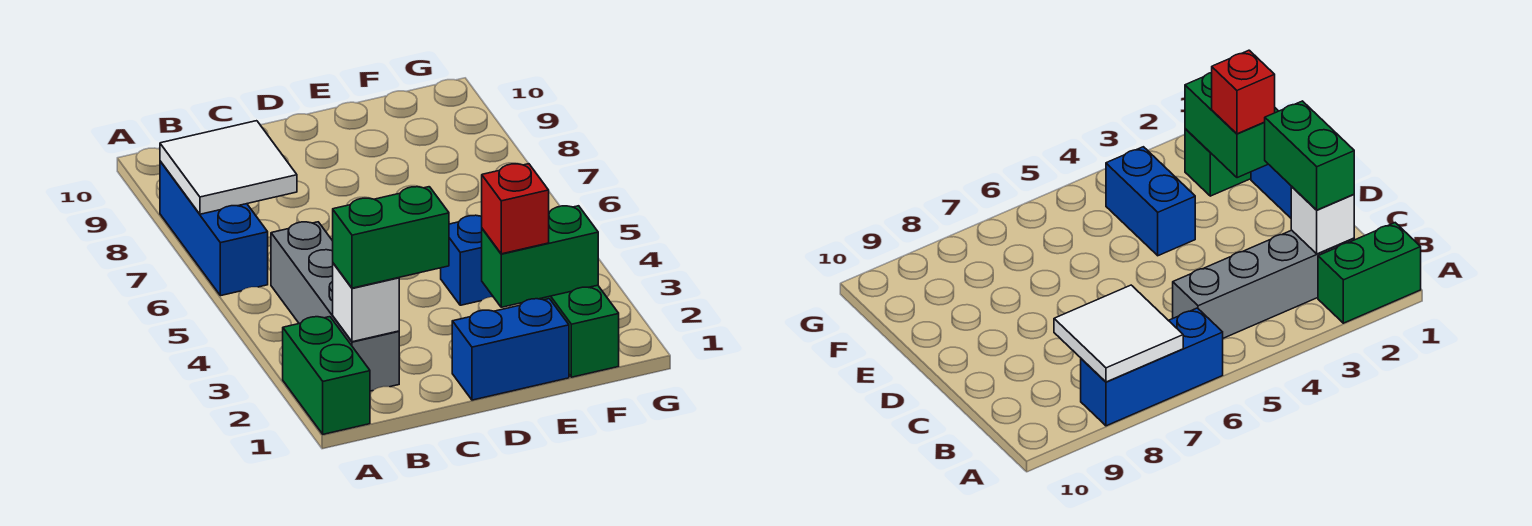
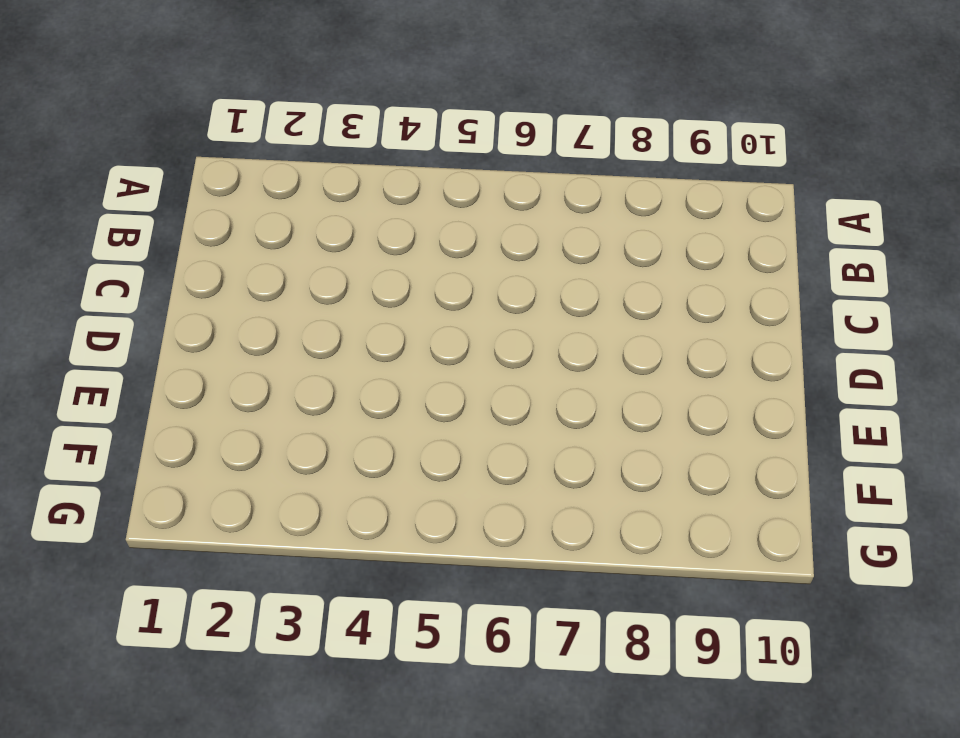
none -> green 1x2 brick [283,317,370,434]
none -> blue 1x3 brick [160,161,268,296]

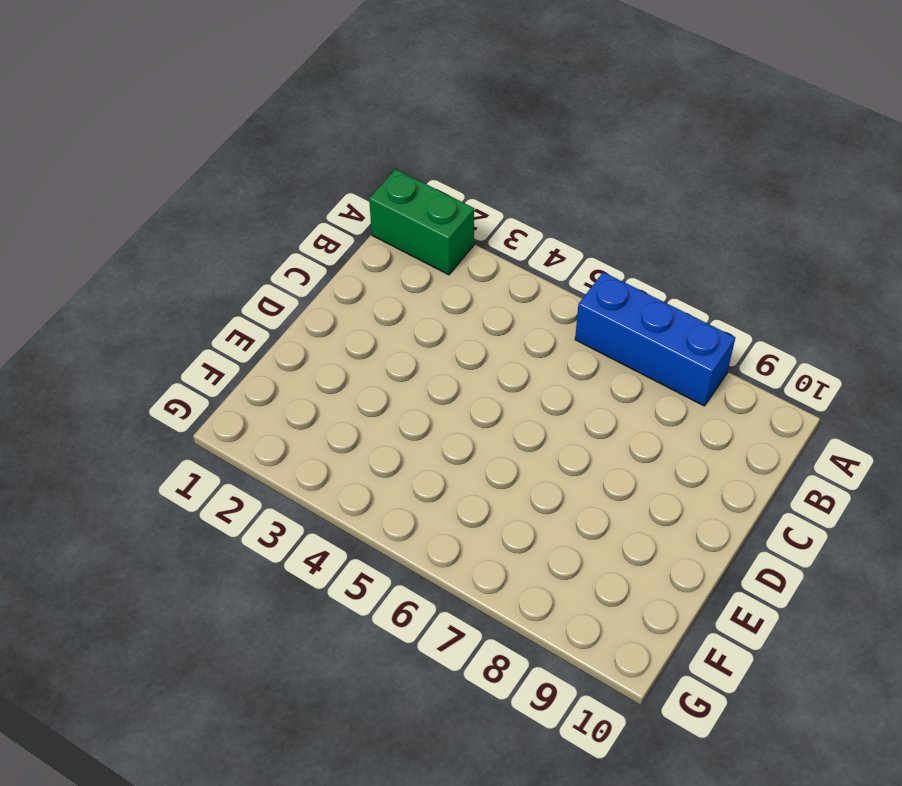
none -> grey 1x4 brick [271,222,399,391]
none -> blue 1x2 brick [452,299,569,400]

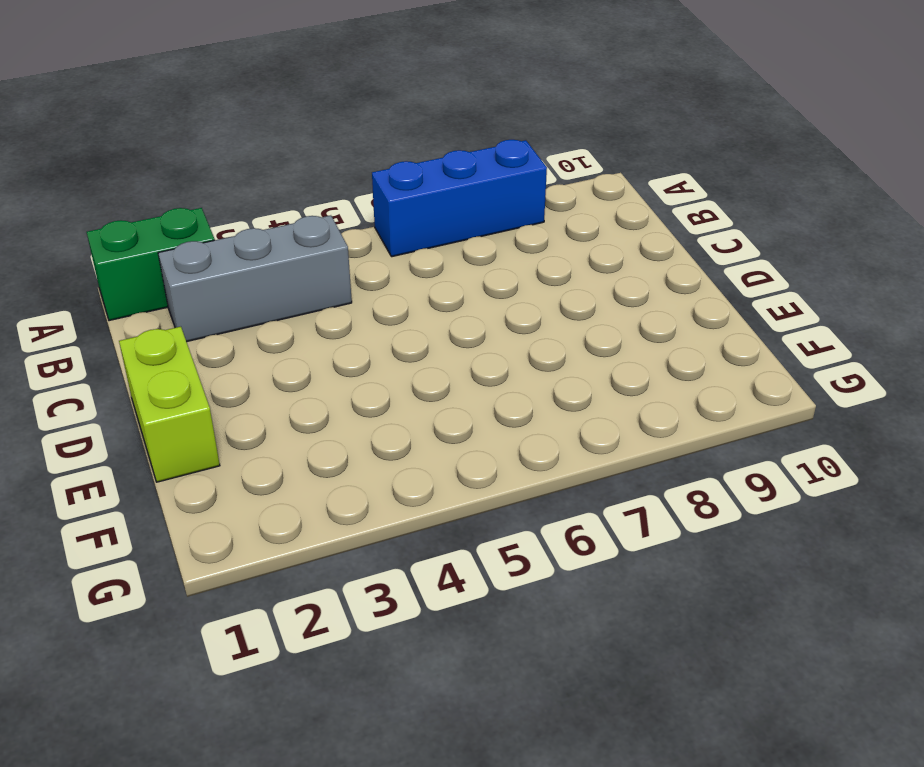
grey 1x3 brick [158,215,352,342] -> grey 1x4 brick [271,222,399,391]
lime 1x2 brick [119,327,220,482] -> blue 1x2 brick [452,299,569,400]
none -> blue 1x2 brick [441,215,493,305]
none -> green 1x2 brick [540,285,619,377]

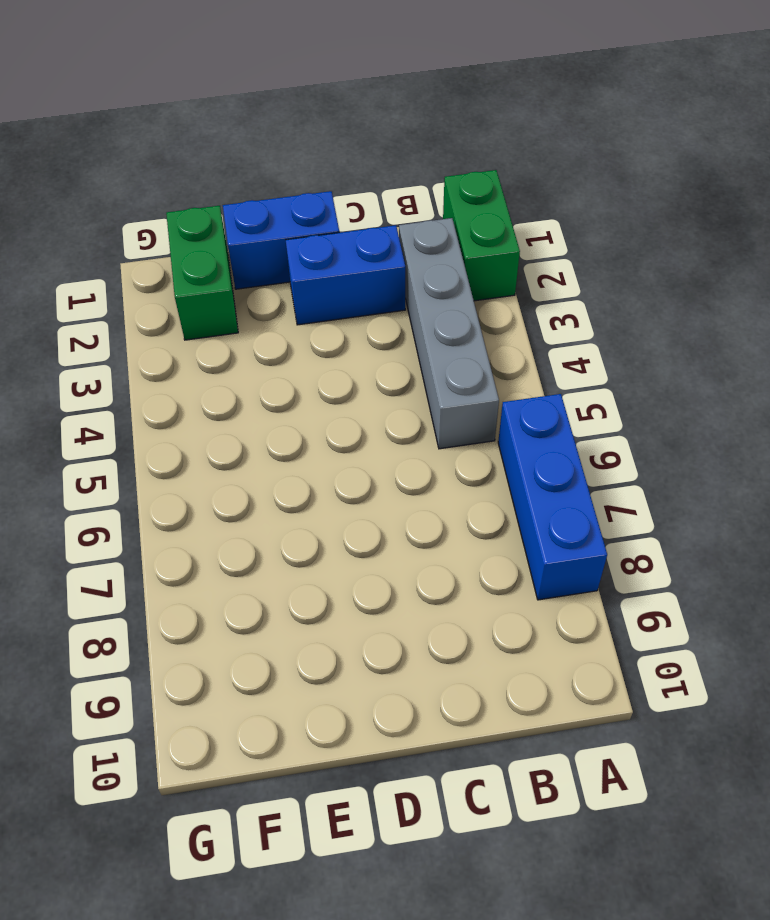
blue 1x2 brick [286,225,405,325] -> blue 1x2 brick moved to [441,215,493,305]
none -> white 2x2 tile [160,121,297,214]
none -> white 1x1 brick [333,263,399,342]

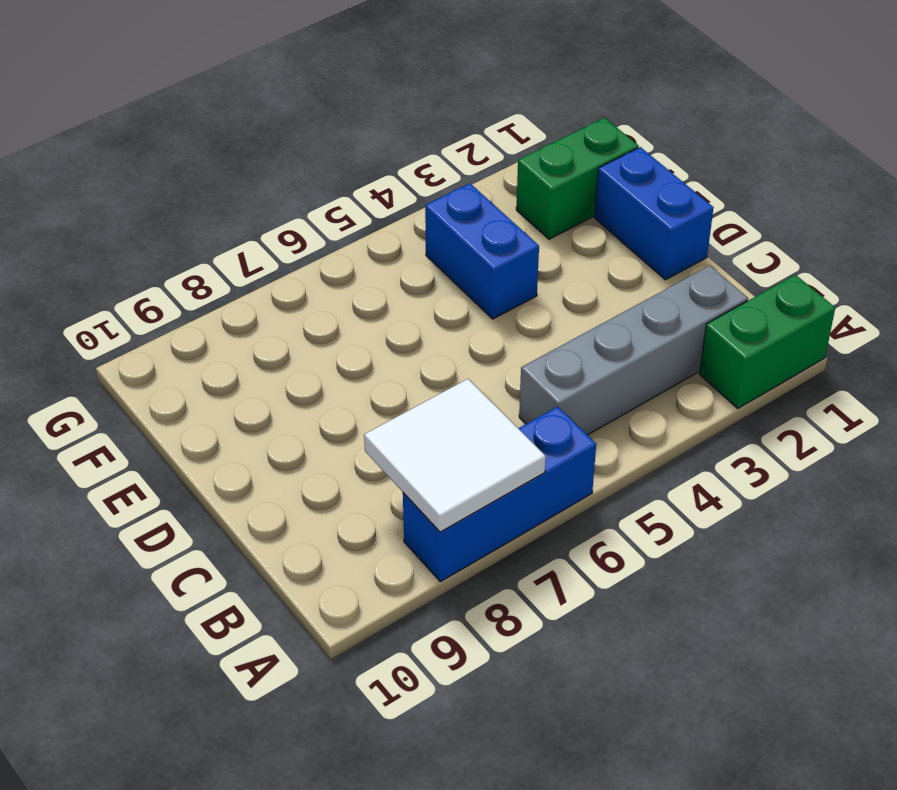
none -> white 1x1 brick [333,263,399,342]
none -> green 1x2 brick [482,206,598,307]

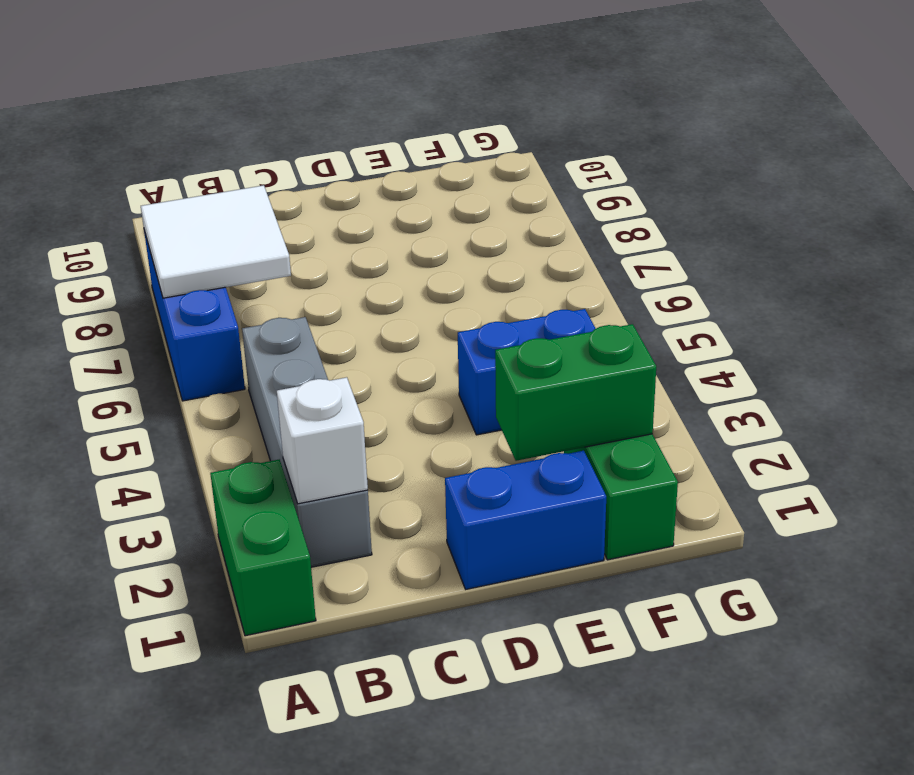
none -> green 1x2 brick [333,187,449,288]
none -> red 1x1 brick [482,164,549,254]

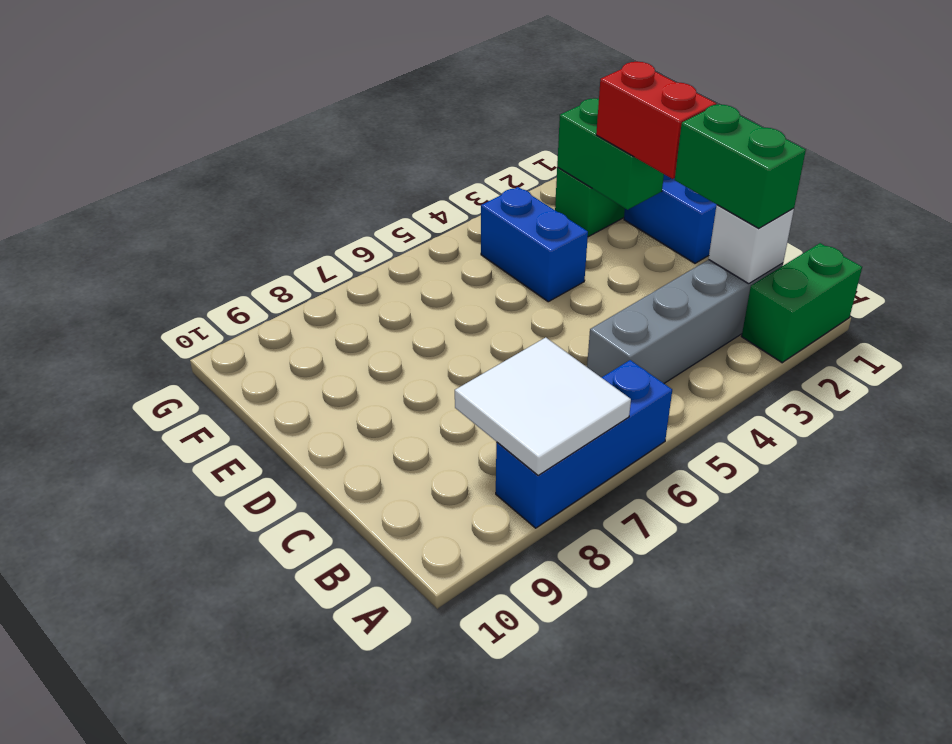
red 1x2 brick [596,62,716,179] -> red 1x1 brick [482,164,549,254]

